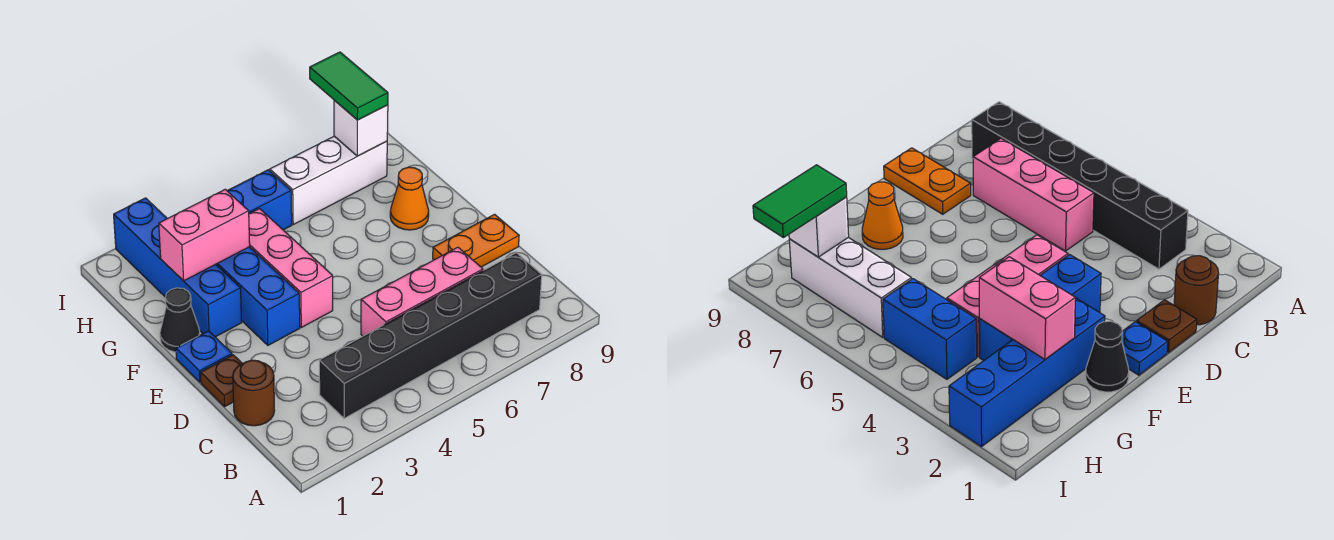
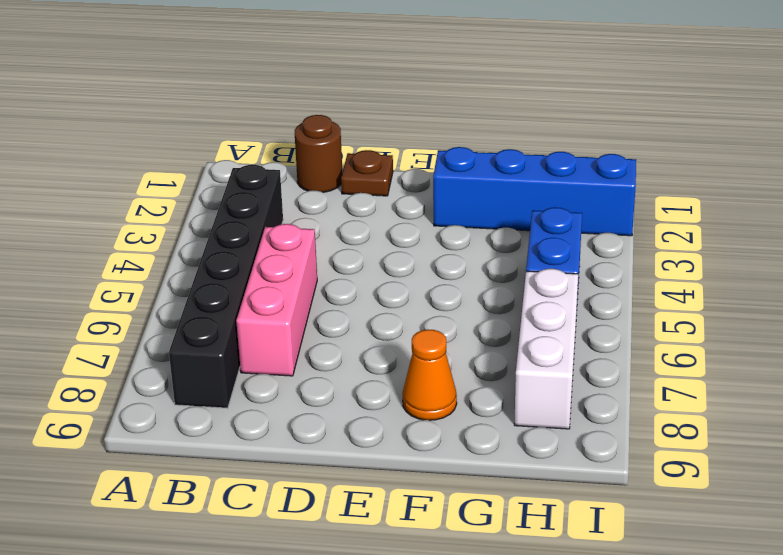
none -> orange 1x2 plate [433,214,519,267]
none -> blue 1x1 plate [176,331,232,382]
none -> blue 1x3 brick [216,247,300,345]

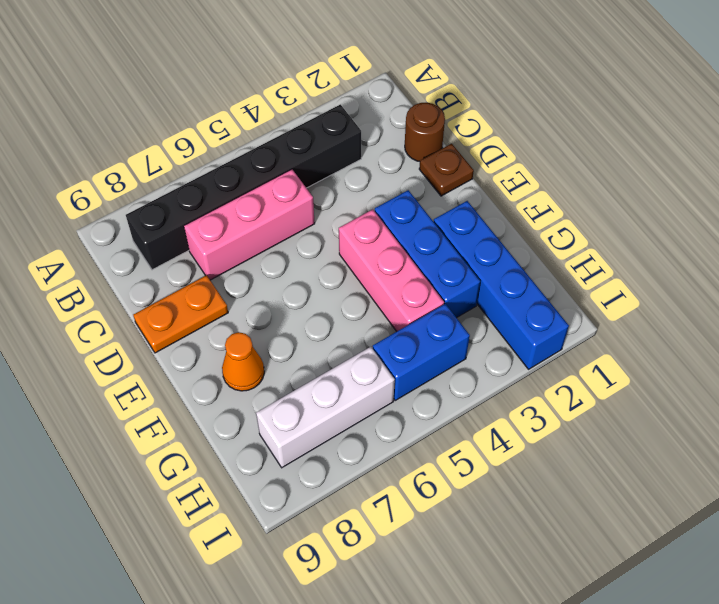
none -> blue 1x1 plate [176,331,232,382]
none -> black 1x1 cone [160,288,200,352]
none -> pink 1x2 brick [159,189,250,281]

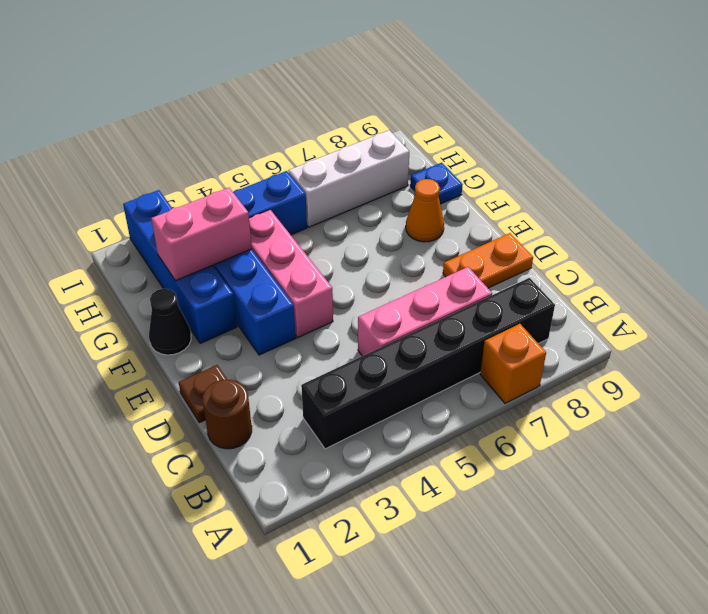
orange 1x1 brick [480,324,546,403] -> none
blue 1x1 plate [410,163,463,204] -> blue 1x1 plate moved to [176,331,232,382]
none -> white 1x1 brick [334,100,388,156]
none -> green 1x2 tile [310,52,388,120]

